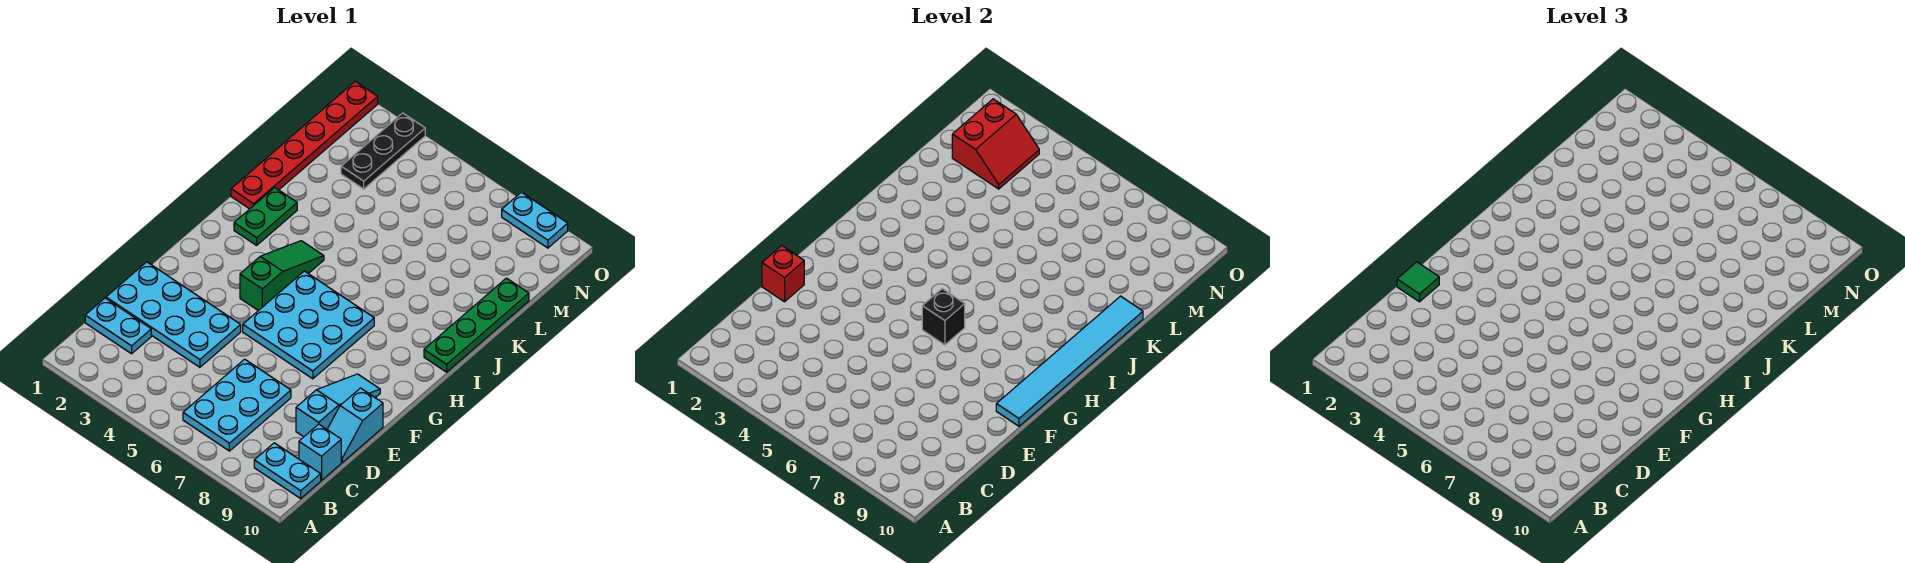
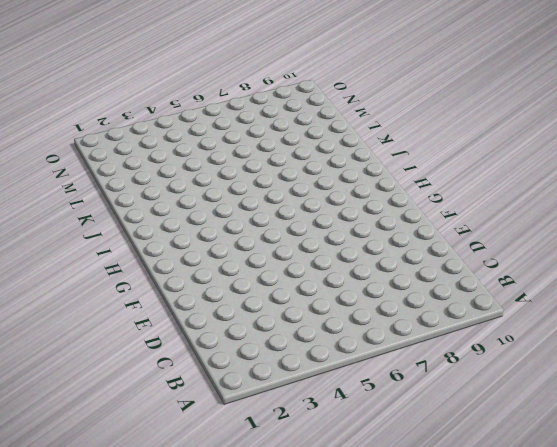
none -> cyan 2x3 plate [183,359,291,451]
none -> cyan 1x2 plate [254,443,321,498]
none -> cyan 1x2 plate [85,298,151,354]

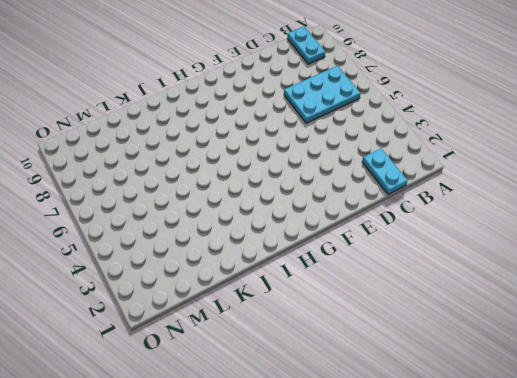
none -> cyan 1x1 brick [299,424,341,480]
none -> cyan 2x4 plate [106,262,241,367]
none -> cyan 1x3 slope [296,374,380,437]

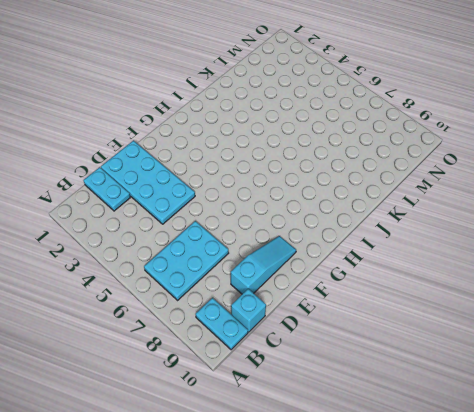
none -> cyan 1x2 slope [327,388,383,462]
none -> cyan 3x3 plate [243,271,374,379]
none -> green 1x3 slope [240,241,324,311]

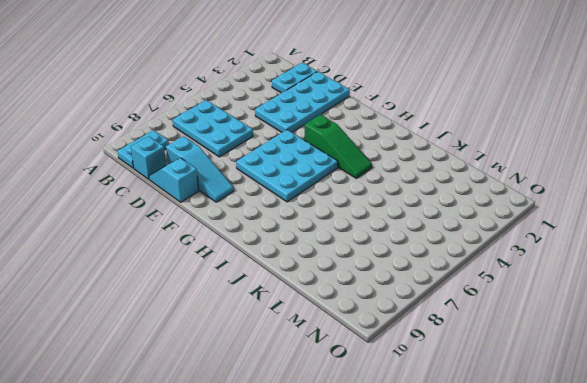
none -> green 1x2 plate [234,188,297,245]
none -> green 1x4 plate [424,278,529,372]
none -> red 1x6 plate [231,81,378,209]

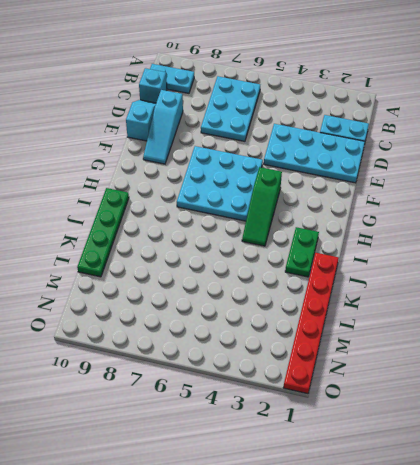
none -> black 1x3 plate [341,113,425,189]
none -> cyan 1x2 plate [502,192,568,248]
none -> red 1x1 brick [762,246,804,302]

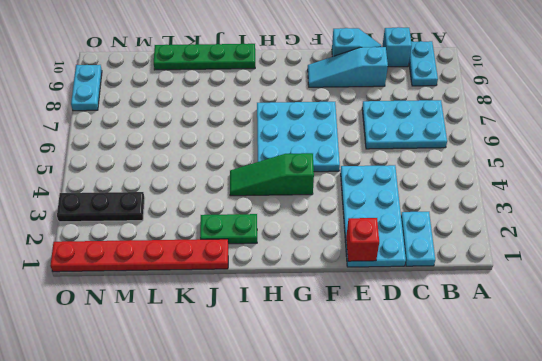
none -> cyan 1x6 tile [996,296,1143,426]
none -> black 1x1 brick [922,289,965,345]
none -> red 2x2 slope [952,99,1039,189]

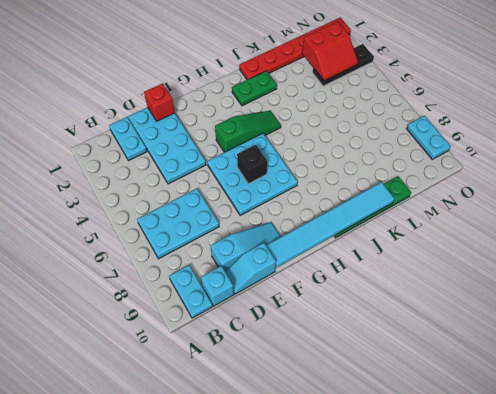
none -> green 1x1 tile [1397,262,1439,302]

